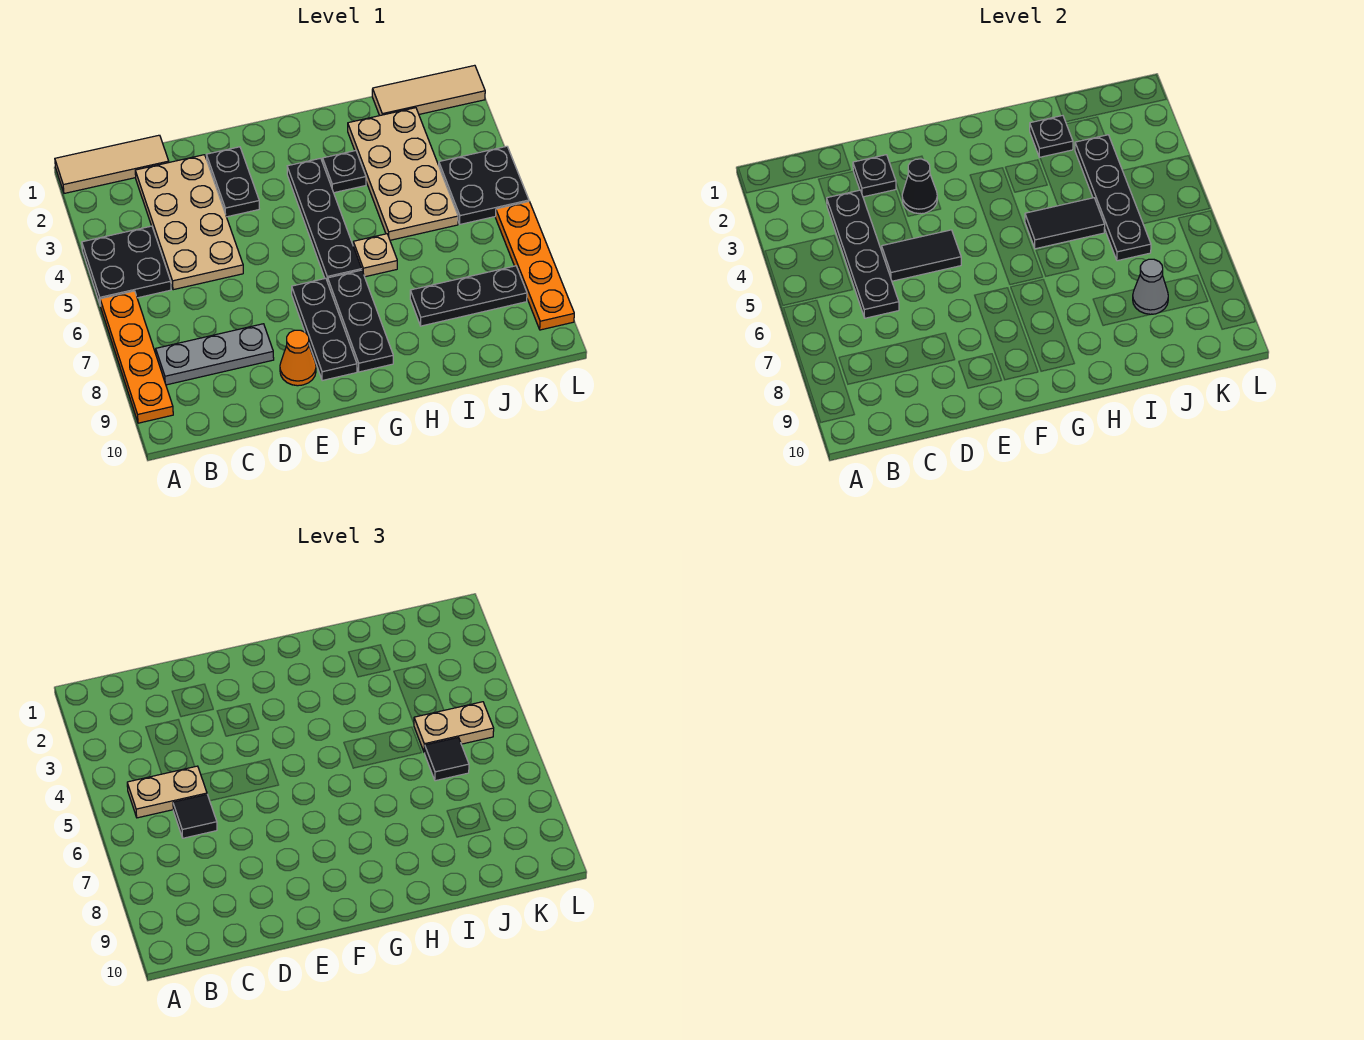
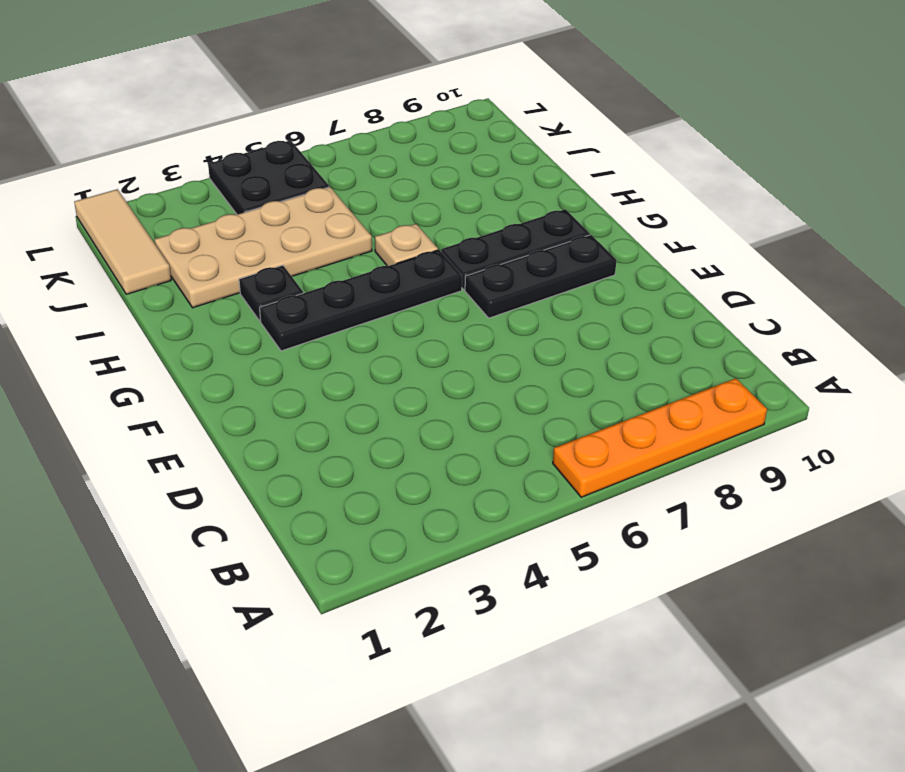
none -> tan 1x3 tile [55,135,169,193]
none -> black 2x2 plate [82,226,171,306]
none -> grey 1x3 plate [156,324,274,385]

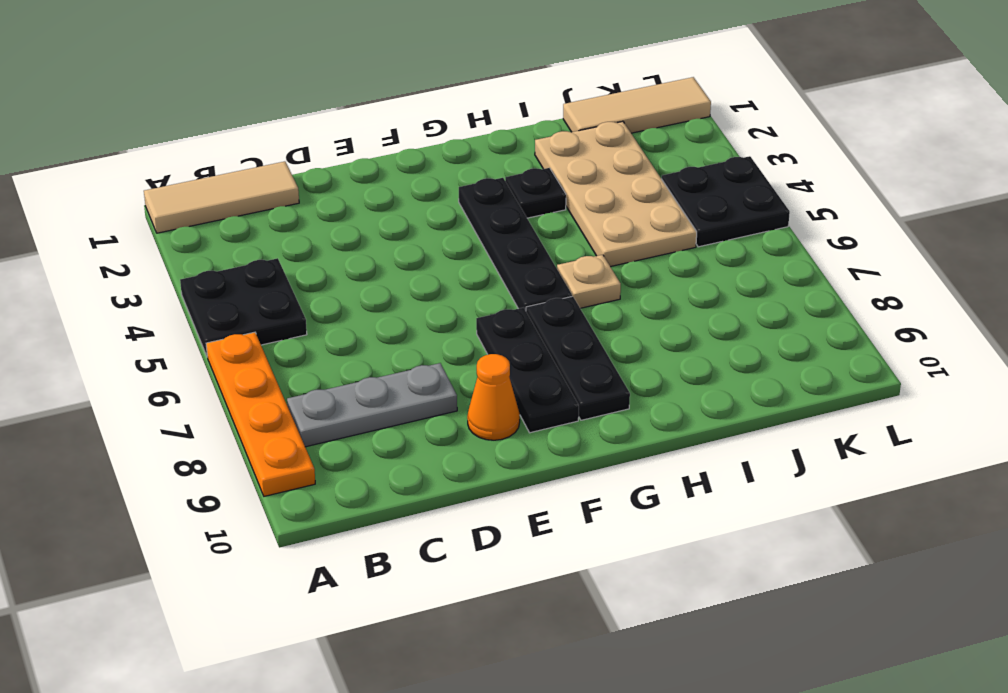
none -> tan 2x4 plate [135,155,243,290]
none -> black 1x2 plate [206,147,259,217]
none -> black 1x3 plate [410,266,527,326]

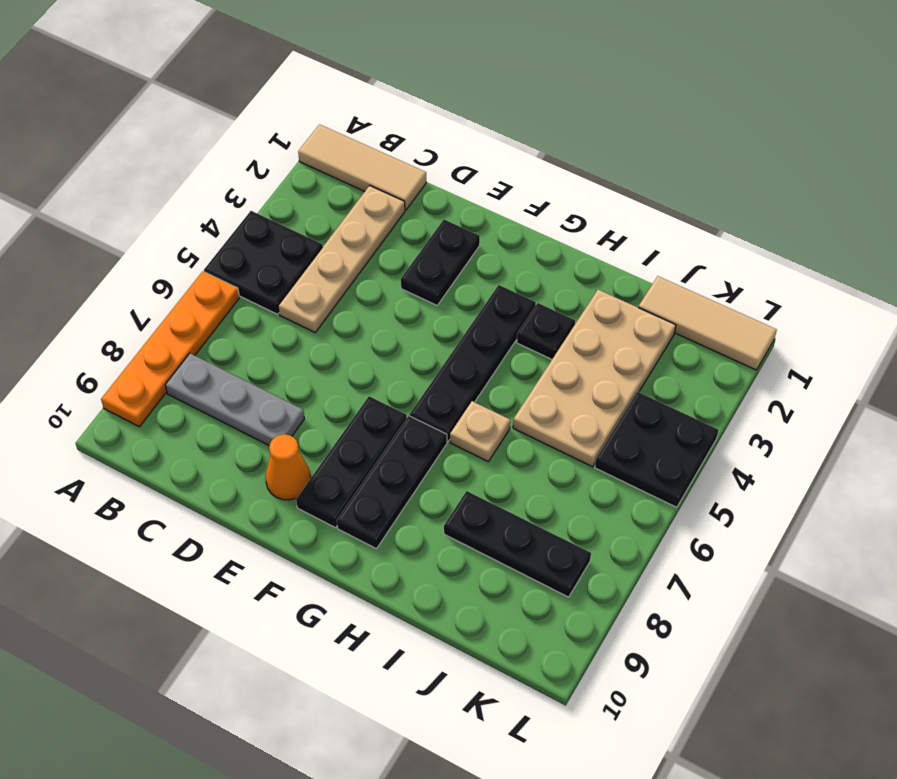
tan 1x4 plate [278,186,405,332] -> tan 2x4 plate [135,155,243,290]
none -> orange 1x4 plate [496,202,574,330]
none -> black 1x4 plate [827,190,899,318]
none -> black 1x1 plate [853,155,896,197]

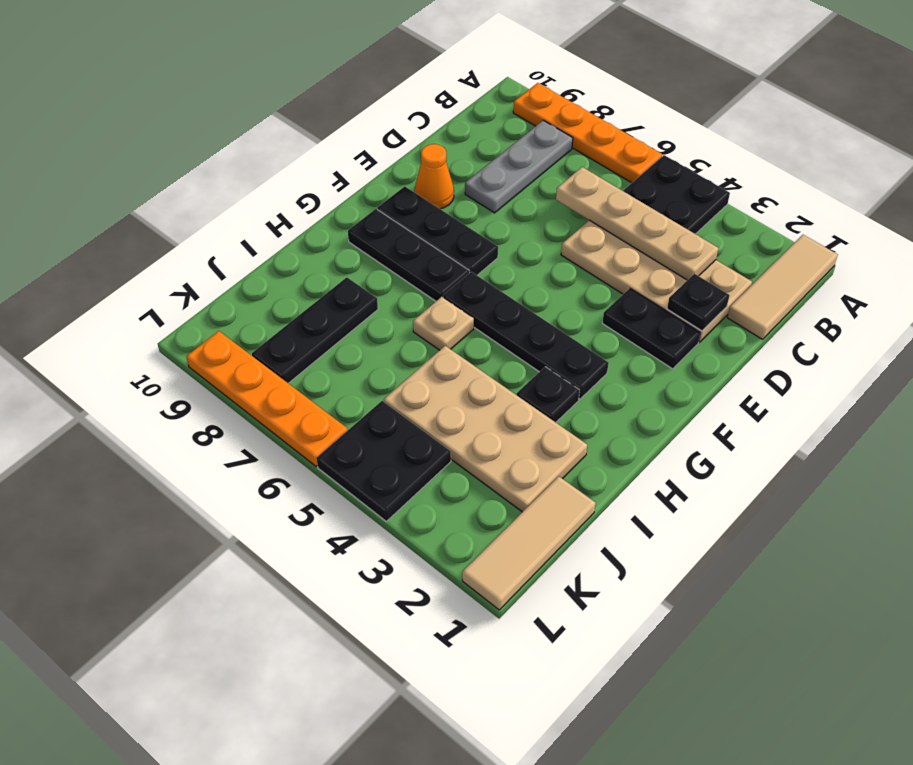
tan 1x4 plate [556,167,718,280] -> black 1x4 plate [827,190,899,318]
none -> black 1x2 tile [882,230,961,281]
none -> black 1x1 cone [902,159,937,214]
none -> black 1x2 tile [1025,198,1105,249]

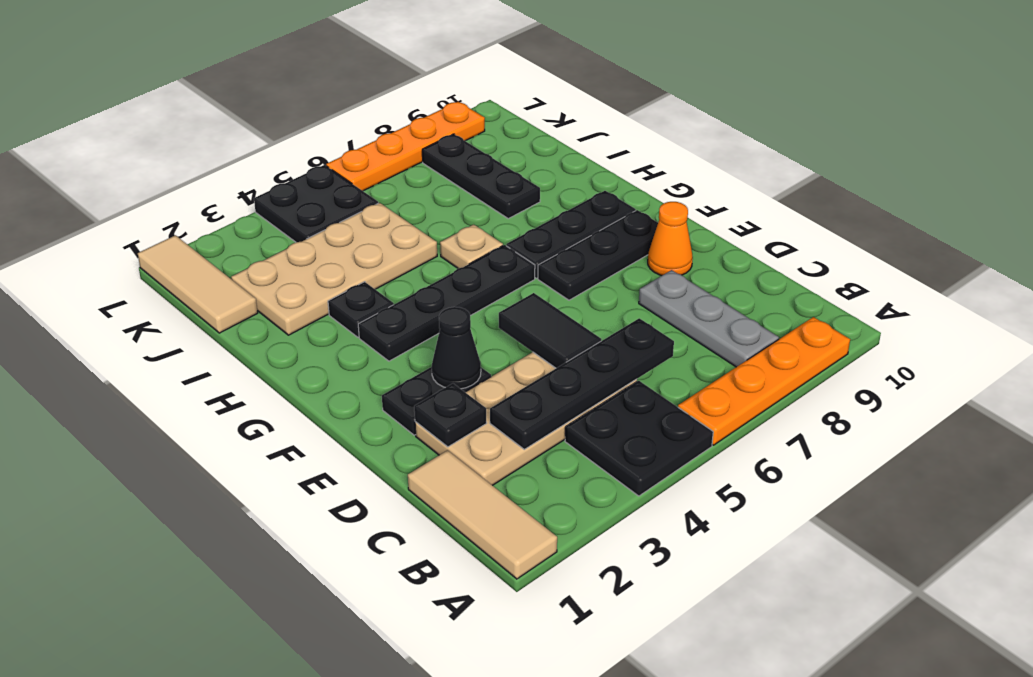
none -> black 1x2 tile [1025,198,1105,249]
none -> black 1x1 plate [1030,115,1073,157]
none -> black 1x4 plate [1075,135,1151,261]

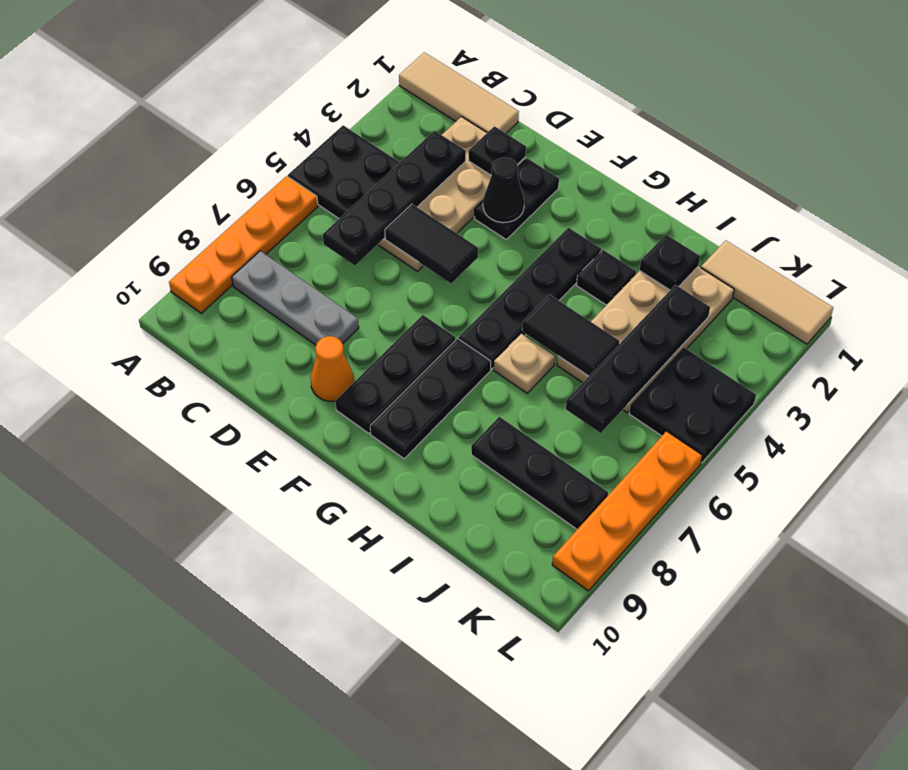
none -> grey 1x1 cone [1133,259,1168,314]
none -> tan 1x2 plate [127,766,207,818]
none -> black 1x1 tile [173,795,217,838]

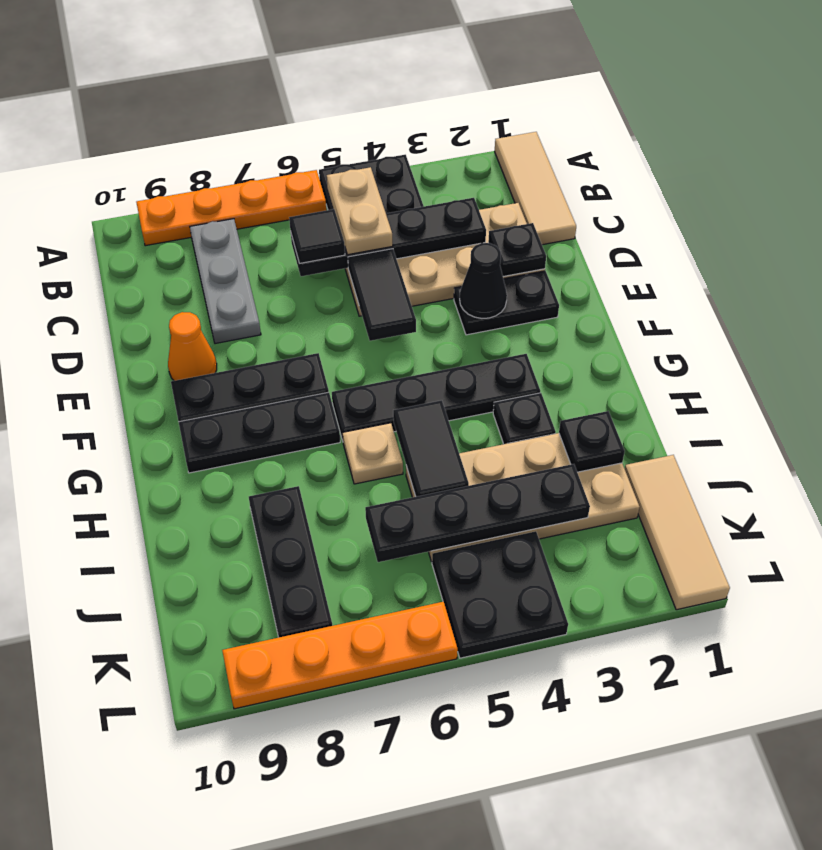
none -> grey 1x1 cone [1133,259,1168,314]
none -> tan 1x2 plate [414,702,494,753]
none -> black 1x1 tile [425,738,469,781]

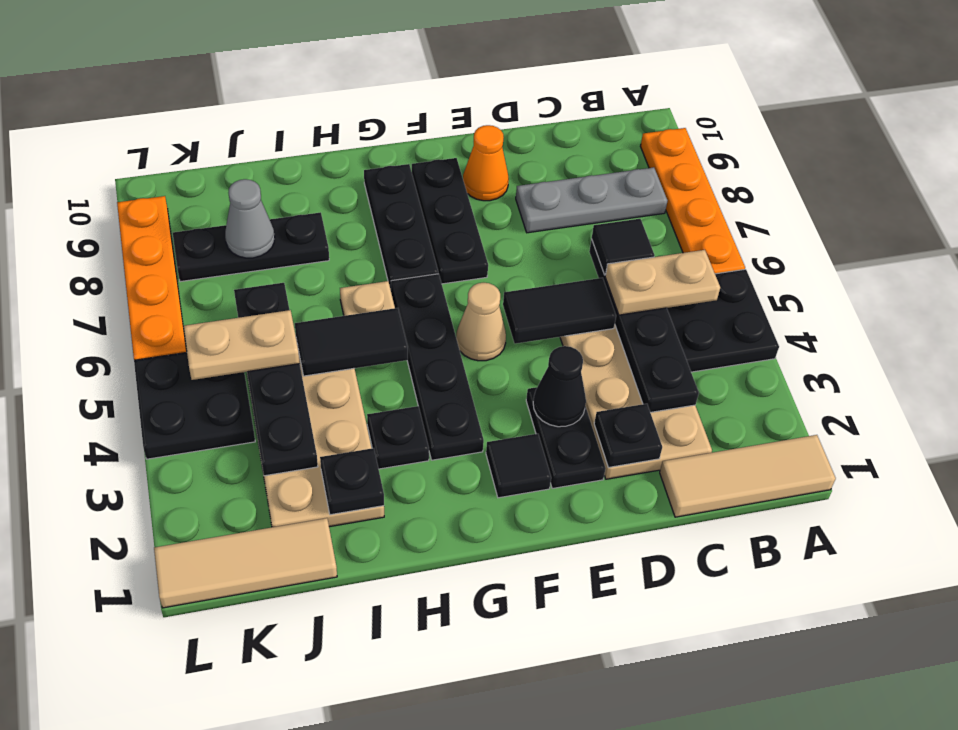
black 1x1 tile [486,434,551,498] -> black 1x1 tile moved to [425,738,469,781]
tan 1x1 cone [456,283,506,361] -> none

